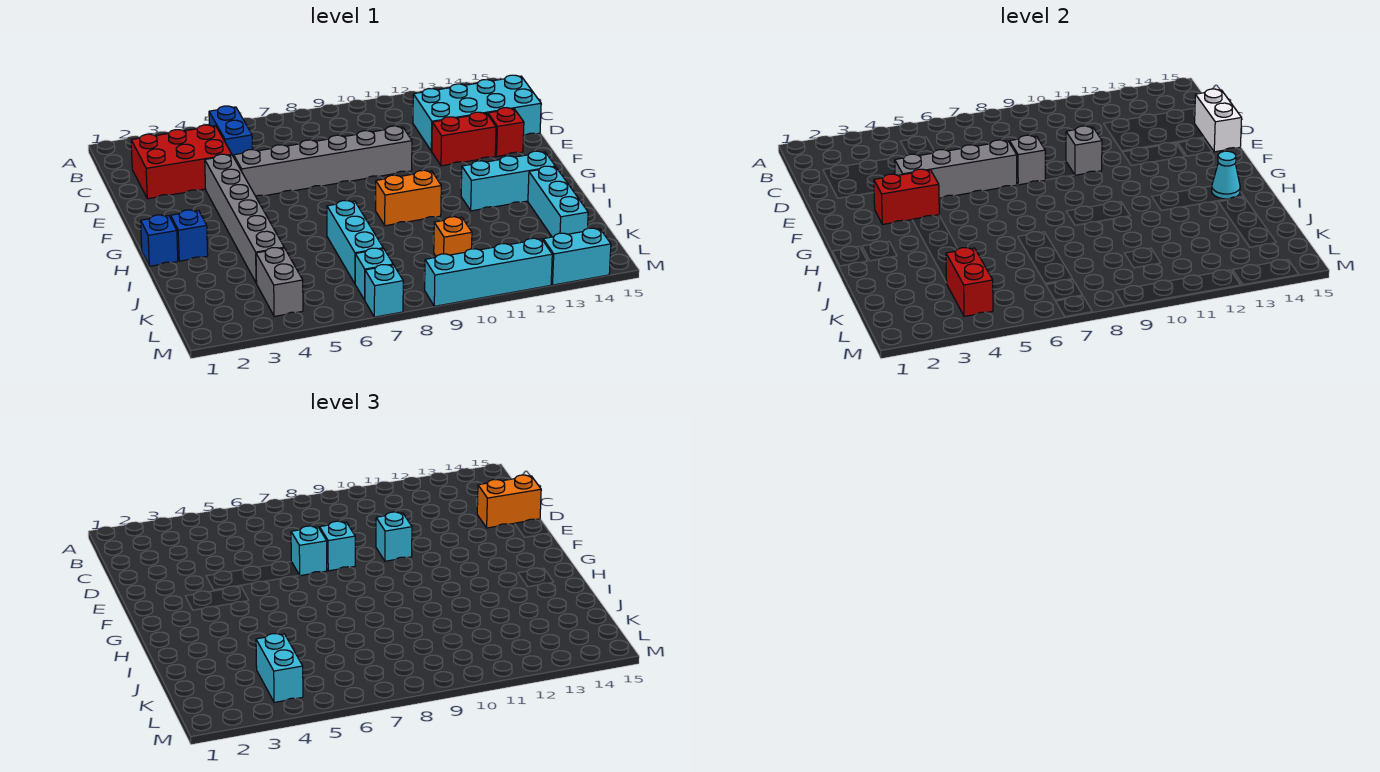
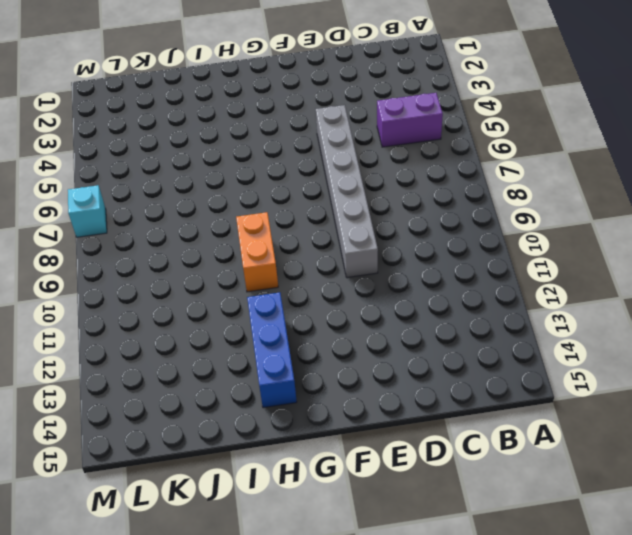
purple 1x2 brick [377,93,443,147] -> blue 1x2 brick [209,106,252,157]
blue 1x3 brick [247,292,297,408] -> cyan 1x3 brick [461,151,555,211]
none -> red 2x3 brick [131,125,232,199]
none -> cyan 2x4 brick [413,75,541,151]
none -> grey 1x6 brick [205,154,284,283]
none -> red 1x2 brick [432,112,496,166]

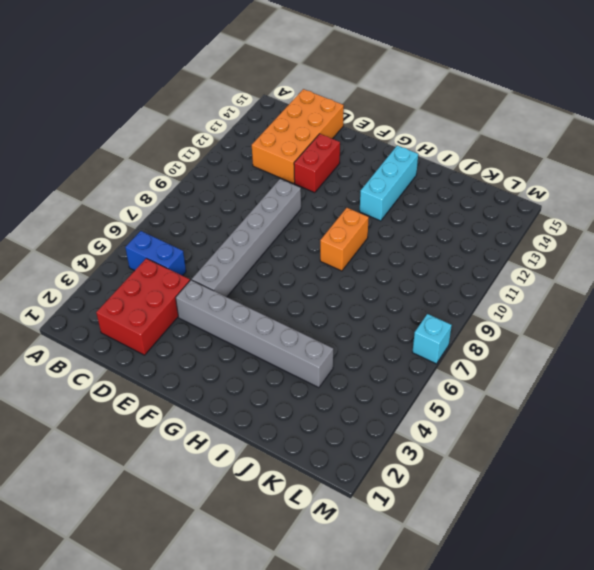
orange 2x4 brick [252,89,344,183] -> cyan 2x4 brick [413,75,541,151]
none -> red 1x1 brick [488,108,524,156]
none -> blue 1x1 brick [141,215,178,266]
none -> blue 1x1 brick [171,210,208,261]
none -> cyan 1x3 brick [327,201,383,283]

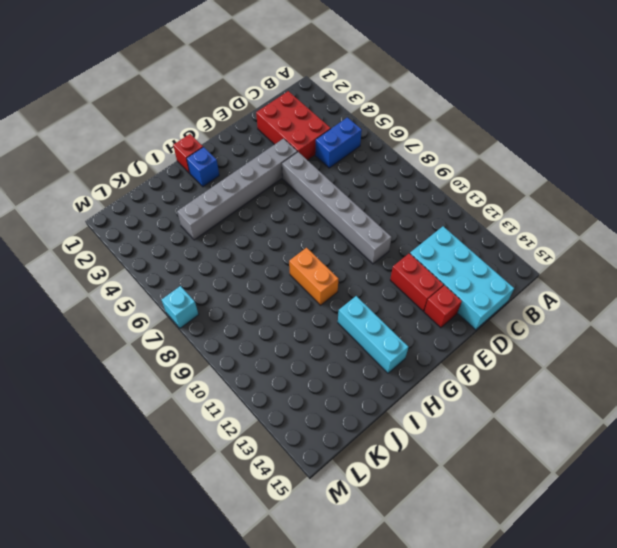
red 1x1 brick [173,134,203,173] -> blue 1x1 brick [141,215,178,266]
none -> cyan 1x3 brick [327,201,383,283]
none -> cyan 1x3 brick [528,166,588,237]
none -> grey 1x2 brick [256,248,303,316]
none -> orange 1x1 brick [434,217,472,256]

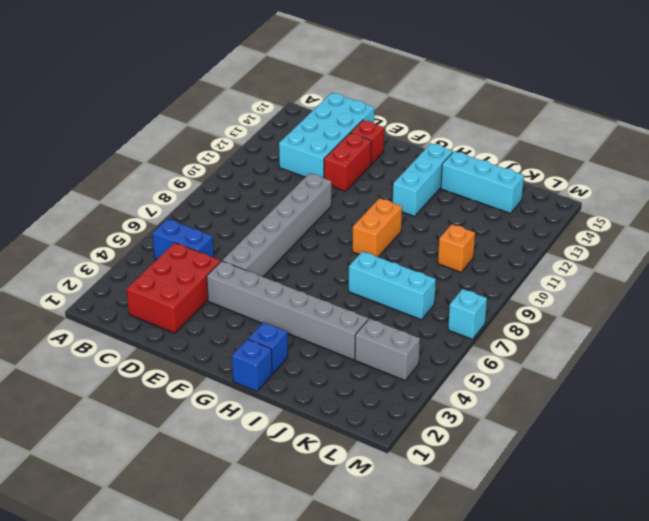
none -> cyan 1x1 brick [355,248,393,300]
none -> cyan 1x4 brick [424,238,552,306]
none -> cyan 1x2 brick [543,228,611,285]
none -> white 1x2 brick [1195,89,1242,152]

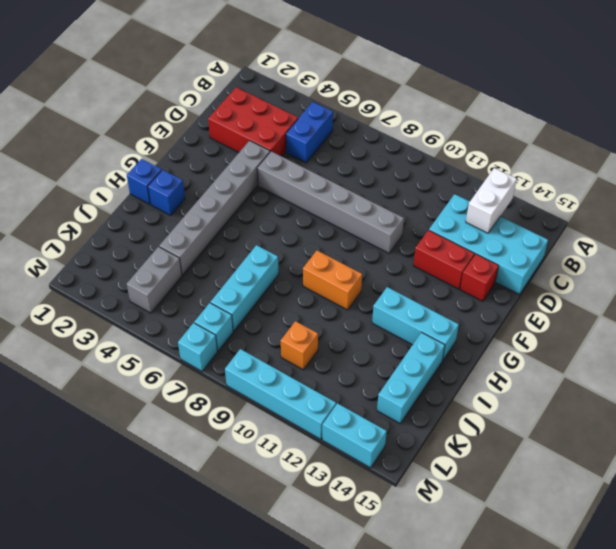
white 1x2 brick [466,168,517,233] -> white 1x2 brick moved to [1195,89,1242,152]
none -> grey 1x4 brick [895,140,1017,198]
none -> grey 1x1 brick [1010,135,1045,185]
none -> grey 1x1 brick [1066,126,1102,175]
none -> red 1x2 brick [874,169,939,224]

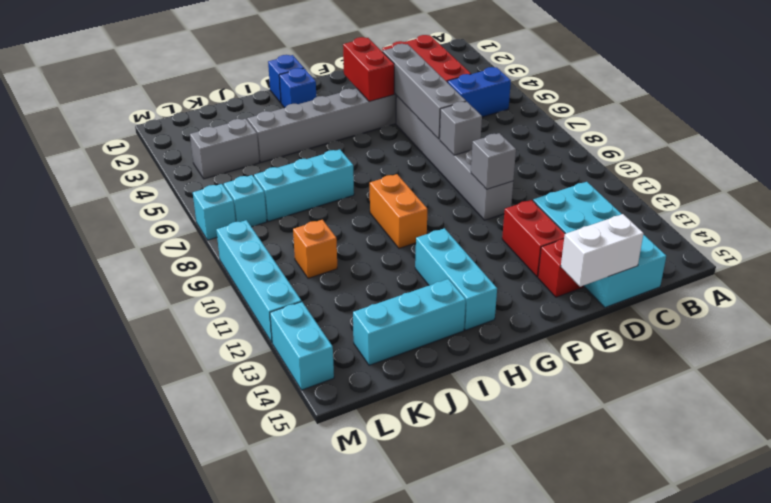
none -> cyan 1x1 cone [1212,151,1240,199]
none -> red 1x2 brick [946,248,993,316]
none -> orange 1x2 brick [477,475,541,528]
none -> cyan 1x1 brick [291,526,327,576]

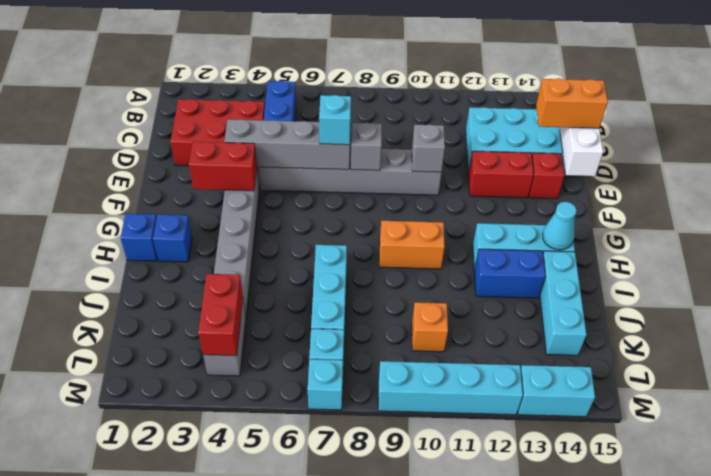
blue 1x2 brick [474,249,545,298] -> none
none -> cyan 1x1 brick [320,521,355,571]
none -> cyan 1x1 brick [376,512,412,561]
none -> cyan 1x2 brick [256,634,303,702]

